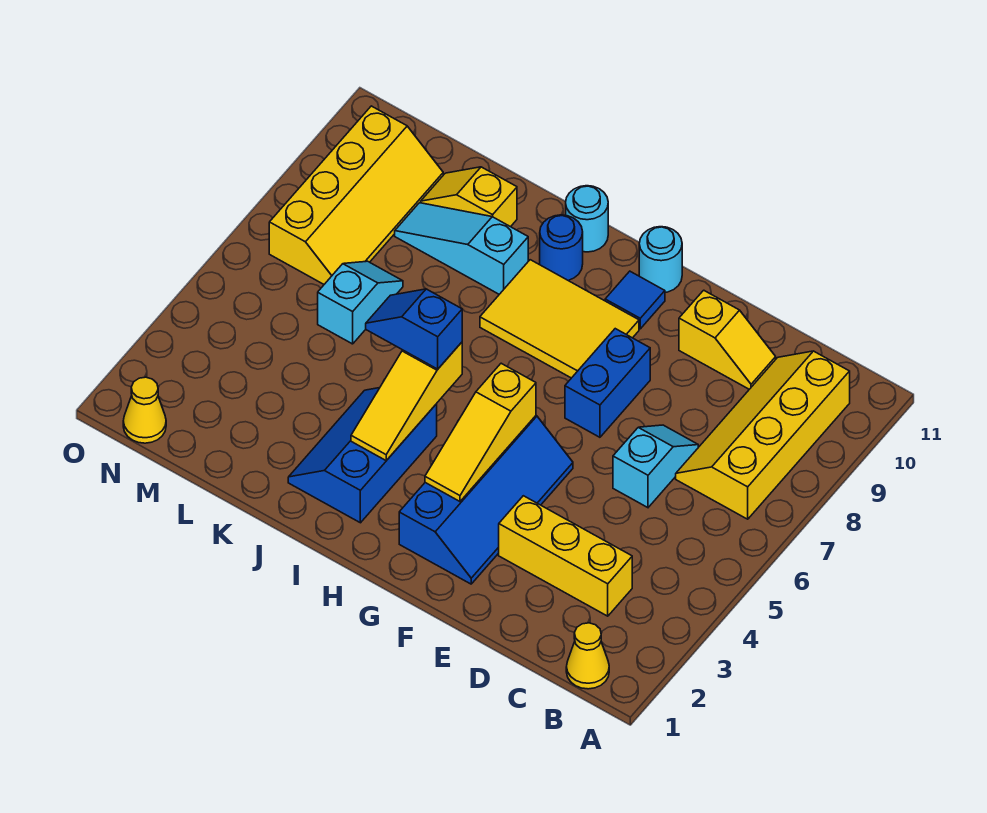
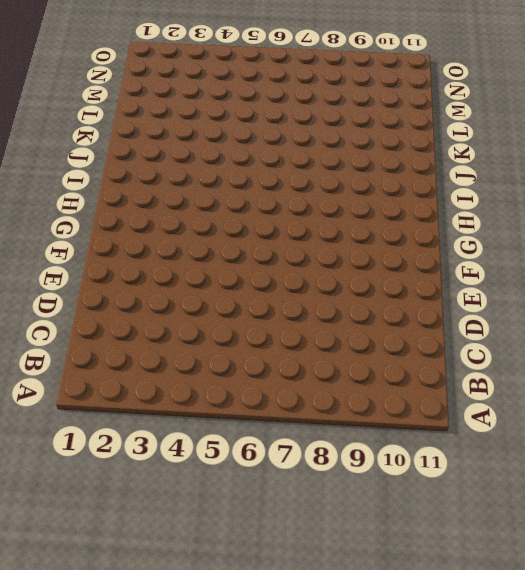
none -> yellow 1x1 cone [566,623,609,689]
none -> yellow 2x4 slope [676,351,850,519]
none -> yellow 1x3 brick [499,496,632,616]

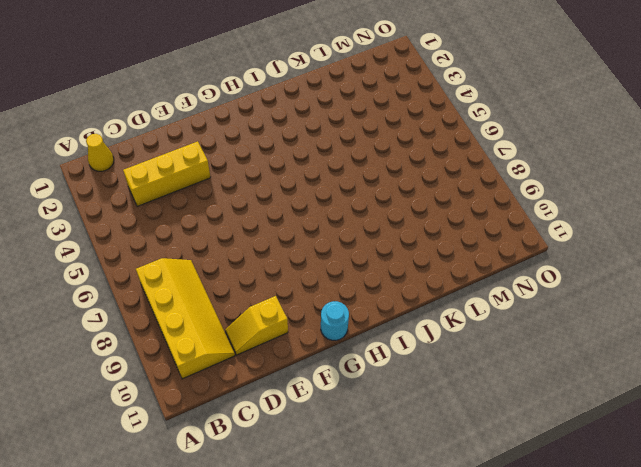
none -> cyan 1x2 slope [613,425,698,508]
none -> blue 2x4 slope [399,416,573,584]
none -> blue 1x2 brick [565,329,650,437]

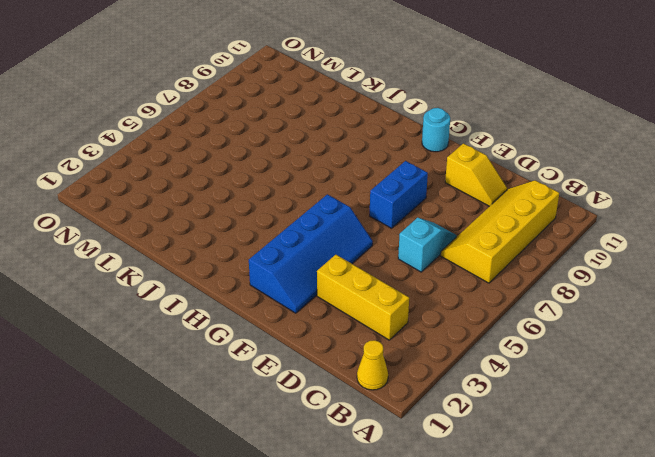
none -> yellow 2x3 tile [480,260,639,378]
none -> blue 1x1 tile [605,271,665,329]
none -> blue 2x3 slope [288,388,437,523]

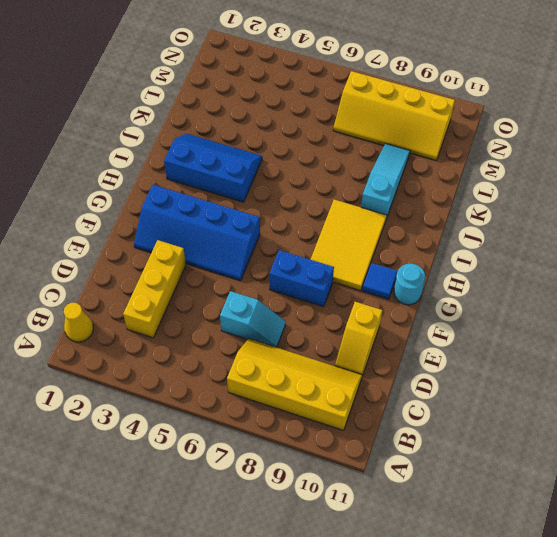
none -> blue 1x1 round brick [540,215,583,281]
none -> cyan 1x1 round brick [566,186,608,252]
none -> yellow 1x2 slope [421,167,517,227]

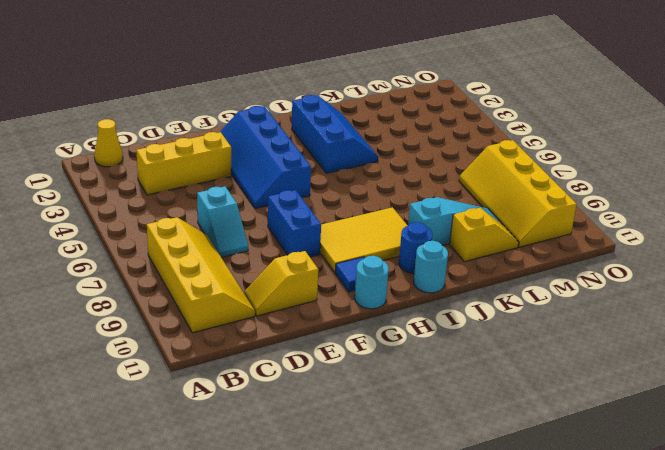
none -> cyan 1x2 slope [318,261,403,344]
none -> yellow 1x1 cone [123,377,166,443]
none -> yellow 1x3 slope [425,363,536,501]

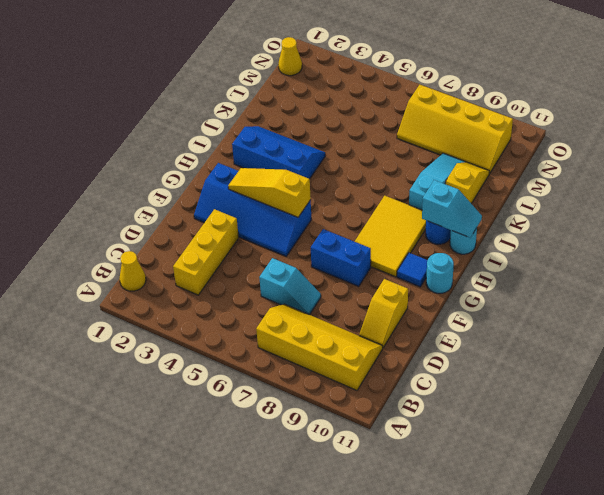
cyan 1x2 slope [422,180,482,238] -> cyan 1x2 slope moved to [318,261,403,344]
none -> yellow 1x3 slope [351,342,462,460]
none -> blue 1x2 slope [366,289,462,369]

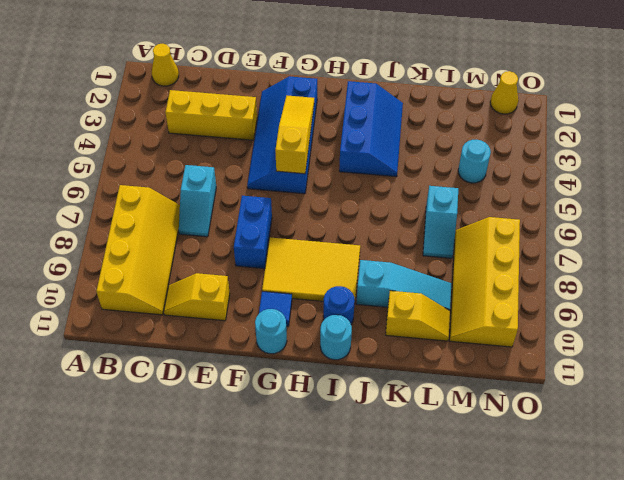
cyan 1x1 round brick [458,140,491,183] -> none
none -> yellow 1x3 slope [351,342,462,460]
none -> blue 1x2 slope [366,289,462,369]

